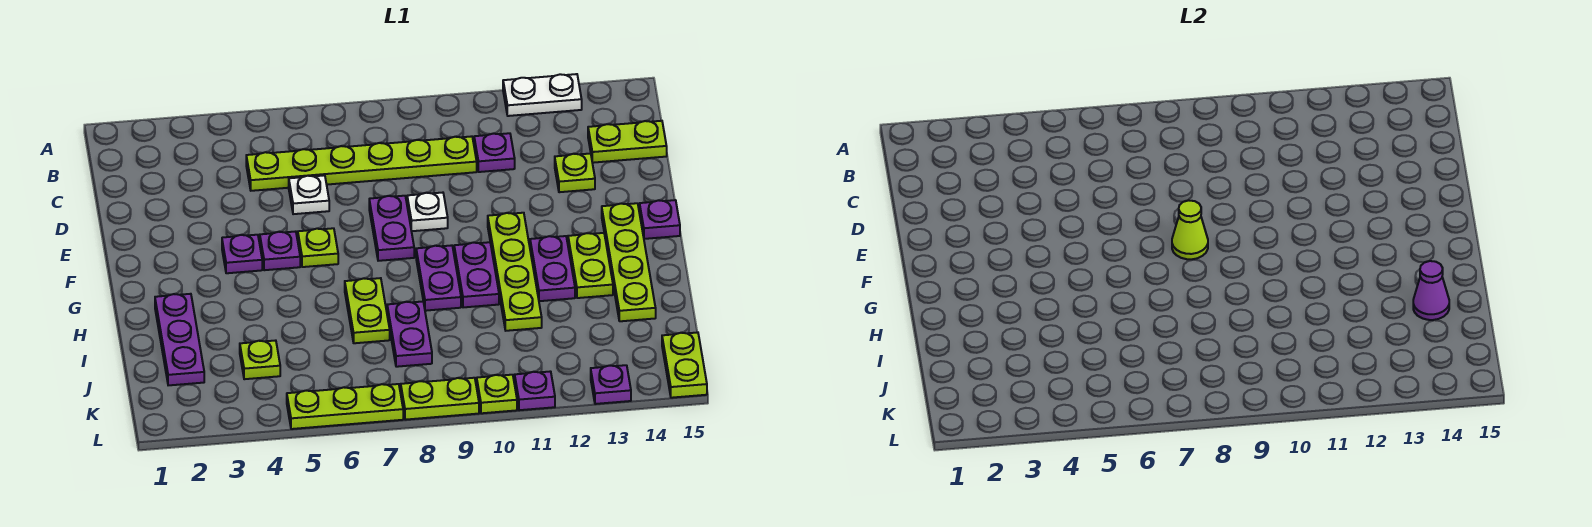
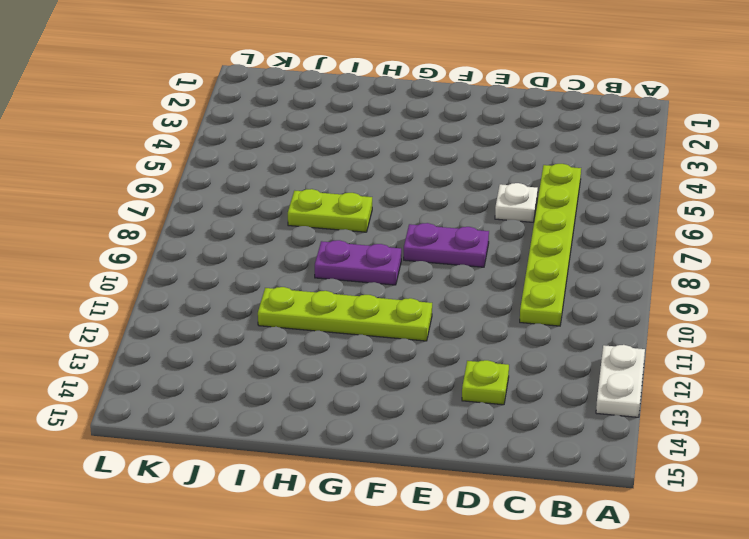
none -> purple 1x1 plate [474,133,515,172]
none -> lime 1x2 plate [588,121,667,163]
none -> white 1x1 plate [407,193,448,231]
none -> purple 1x1 plate [222,235,262,273]

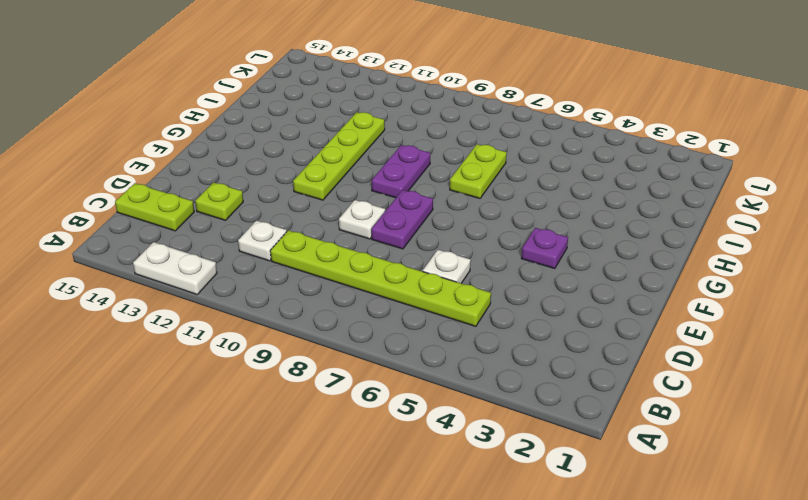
white 1x1 plate [238,221,287,261] -> purple 1x1 plate [474,133,515,172]
none -> purple 1x1 plate [260,231,300,270]
none -> lime 1x1 plate [298,228,338,267]
none -> lime 1x4 plate [602,203,656,321]
none -> purple 1x1 plate [640,200,680,239]

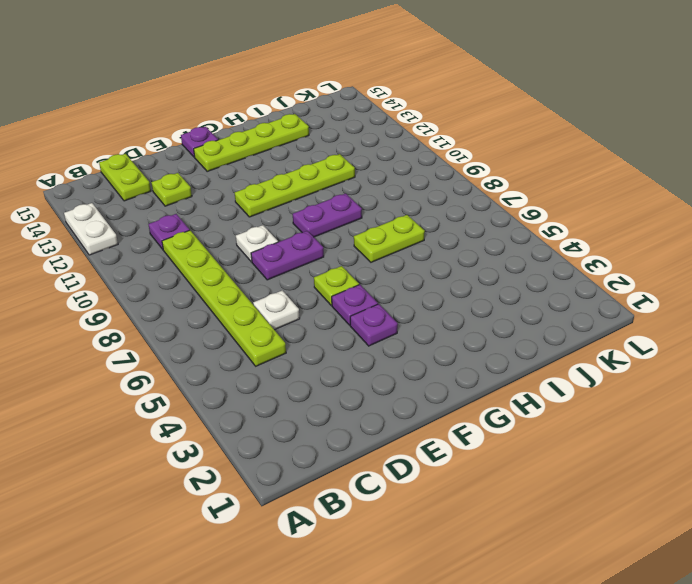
none -> purple 1x2 plate [454,242,499,307]
none -> purple 1x2 plate [530,236,575,301]
none -> lime 1x2 plate [568,233,613,298]
none -> purple 1x3 plate [155,294,204,385]

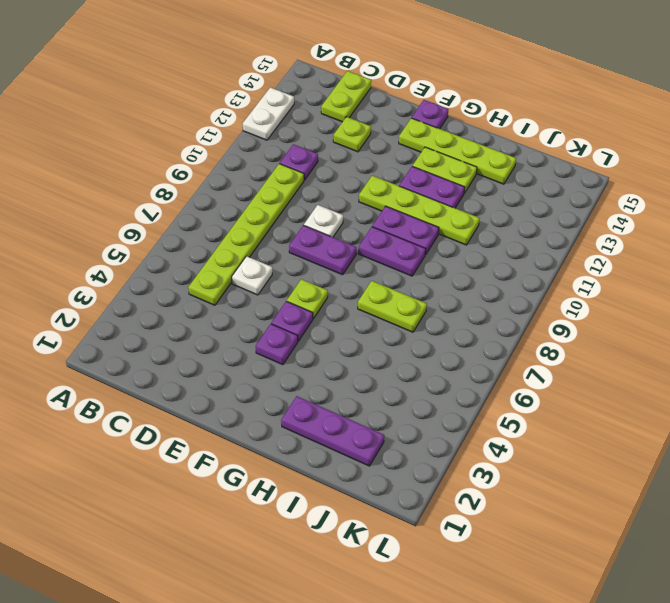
none -> purple 1x2 plate [387,302,432,367]
none -> lime 1x1 plate [240,340,280,379]
none -> lime 1x2 plate [662,332,707,398]
none -> lime 1x3 plate [287,384,403,429]

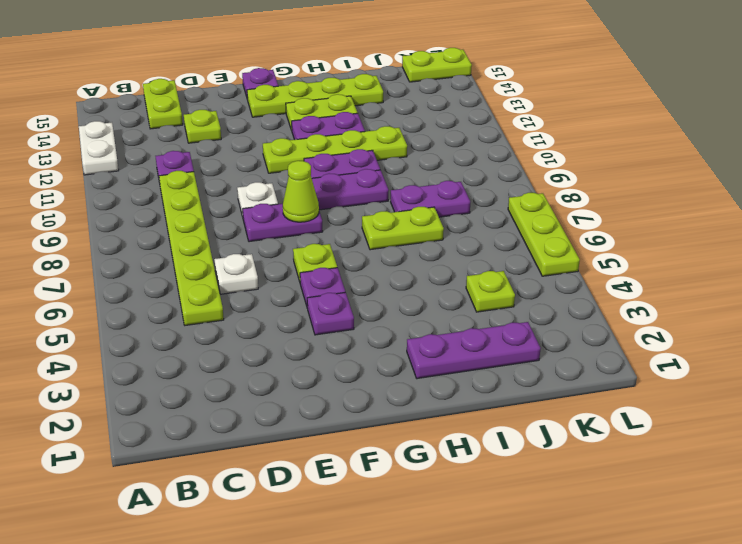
none -> lime 1x2 plate [401,378,479,420]
none -> lime 1x1 plate [477,375,517,413]
none -> purple 1x1 plate [515,371,555,410]
none -> purple 1x1 plate [591,365,631,404]

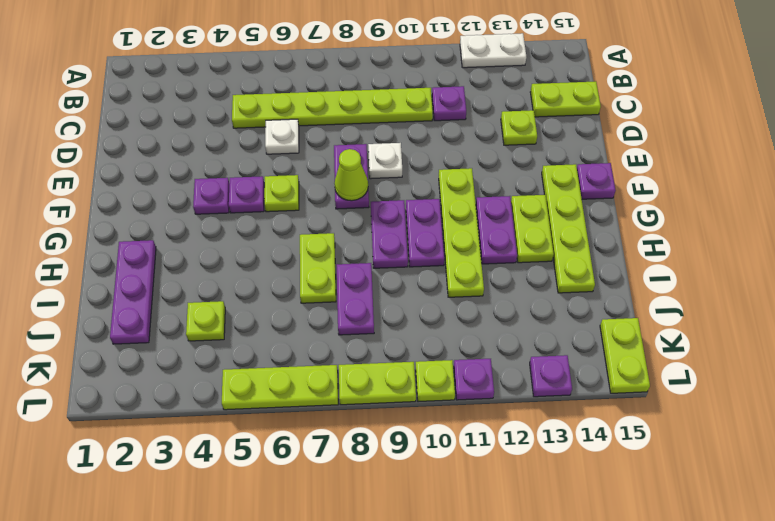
none -> purple 1x1 cone [1413,261,1449,320]

